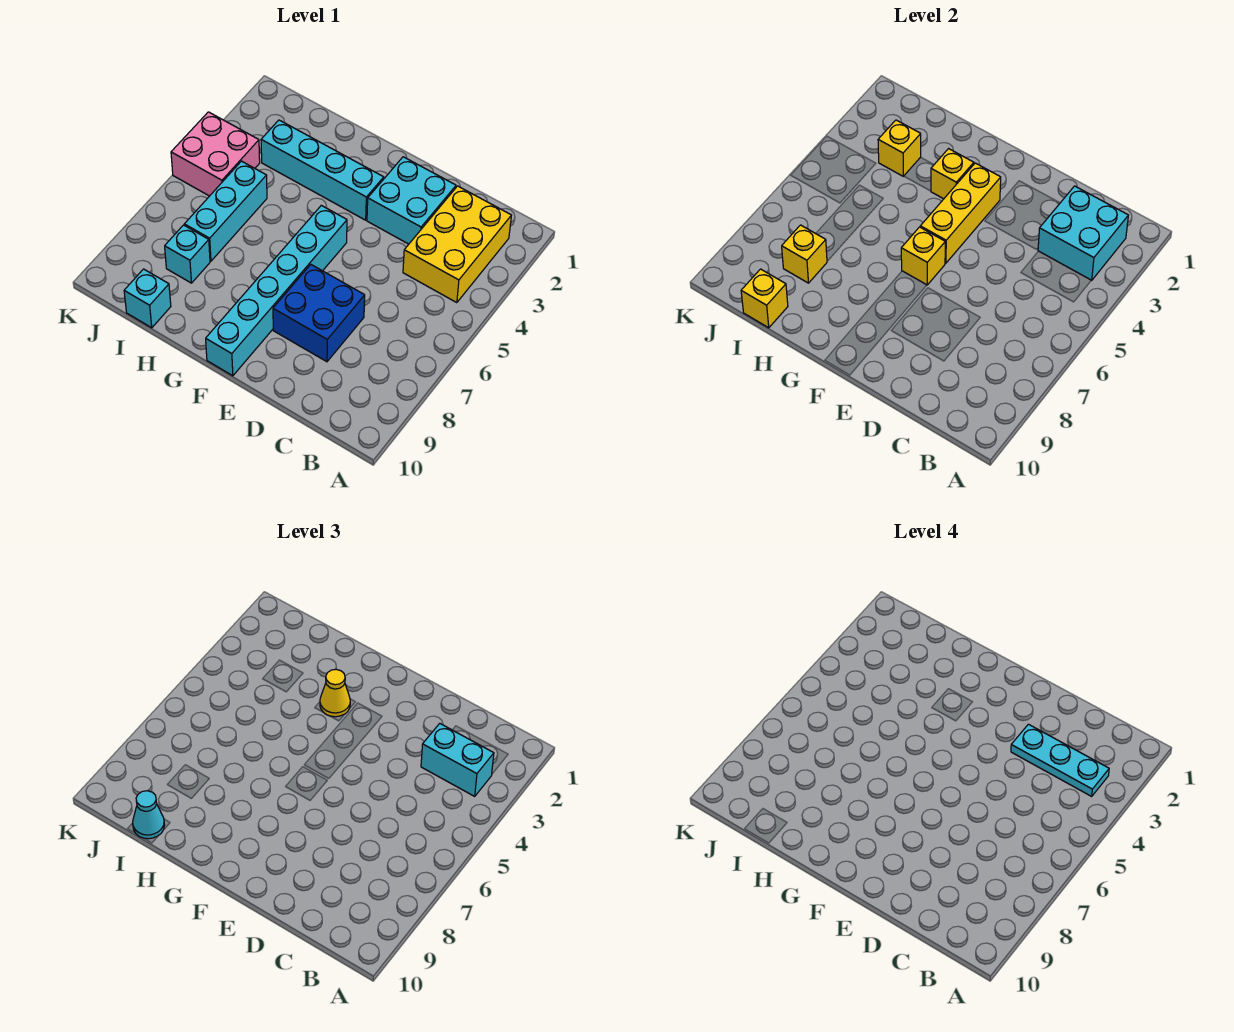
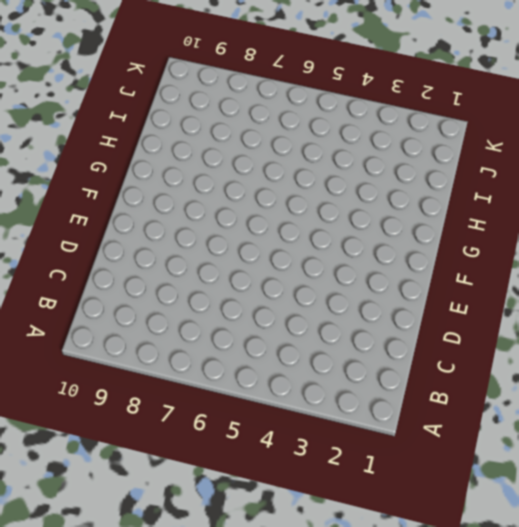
none -> yellow 2x3 brick [403,186,511,303]
none -> cyan 2x2 brick [367,157,456,244]
none -> blue 2x2 brick [273,265,365,362]

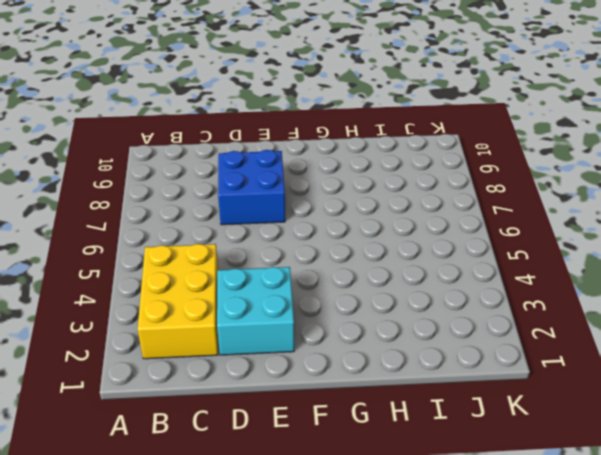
none -> cyan 1x4 brick [261,120,384,220]
none -> cyan 1x6 brick [206,205,347,376]
none -> cyan 1x3 brick [184,161,267,261]

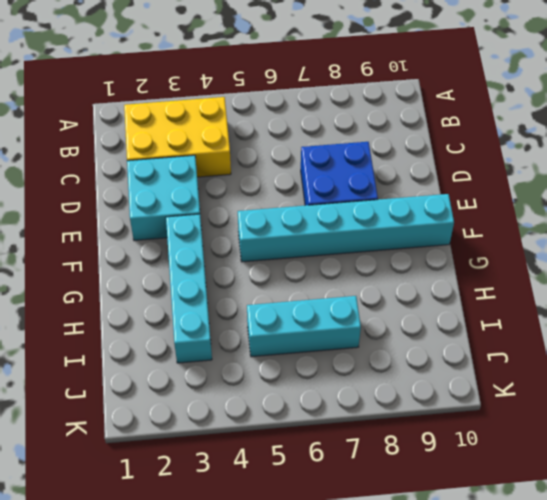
none -> cyan 1x1 brick [165,225,210,283]
none -> cyan 1x1 brick [124,269,171,328]
none -> pink 2x2 brick [171,112,260,196]

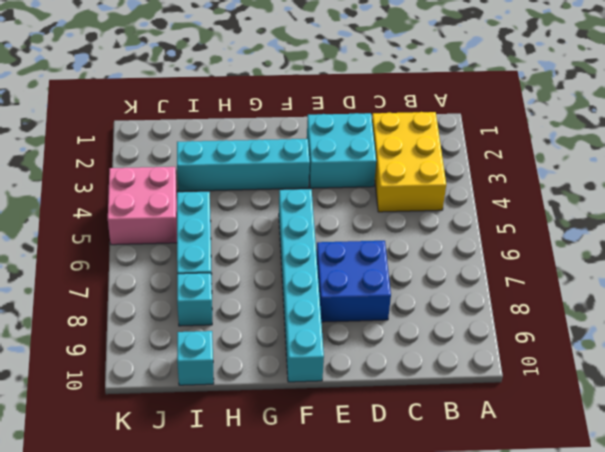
none -> cyan 2x2 brick [1038,186,1128,280]
none -> yellow 1x3 brick [920,163,1001,263]
none -> yellow 1x1 brick [901,227,945,285]

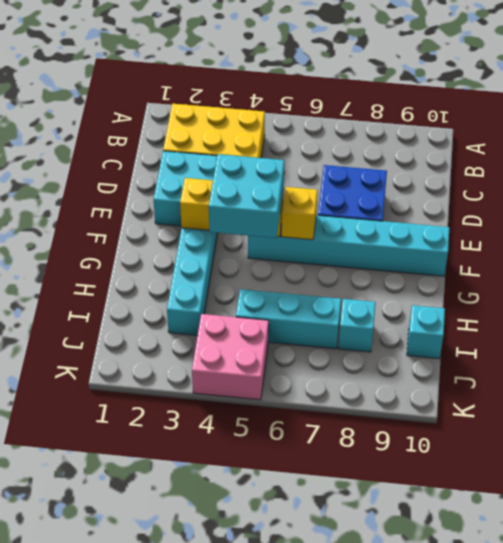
cyan 2x2 brick [209,154,284,238] -> cyan 2x2 brick moved to [1038,186,1128,280]
none -> yellow 1x1 brick [931,149,974,199]
none -> yellow 1x1 brick [878,120,921,176]
none -> yellow 1x1 brick [782,225,827,283]

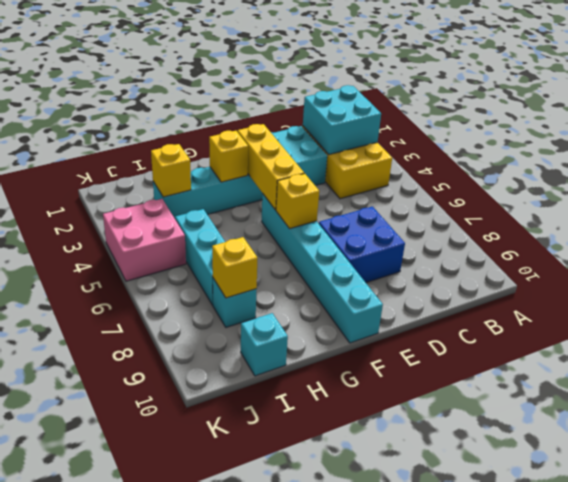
none -> yellow 1x1 brick [741,269,788,328]
none -> cyan 1x2 brick [421,724,494,796]
none -> yellow 1x1 cone [320,669,350,717]

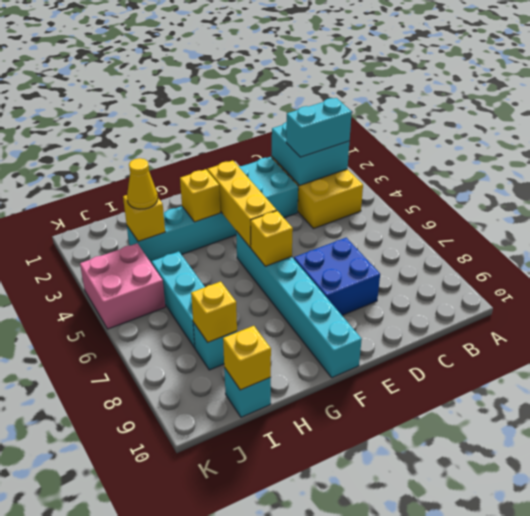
yellow 1x1 cone [127,158,158,209] -> yellow 1x1 cone moved to [320,669,350,717]
none -> cyan 1x1 cone [133,791,165,839]
none -> cyan 1x3 plate [1011,724,1109,796]

